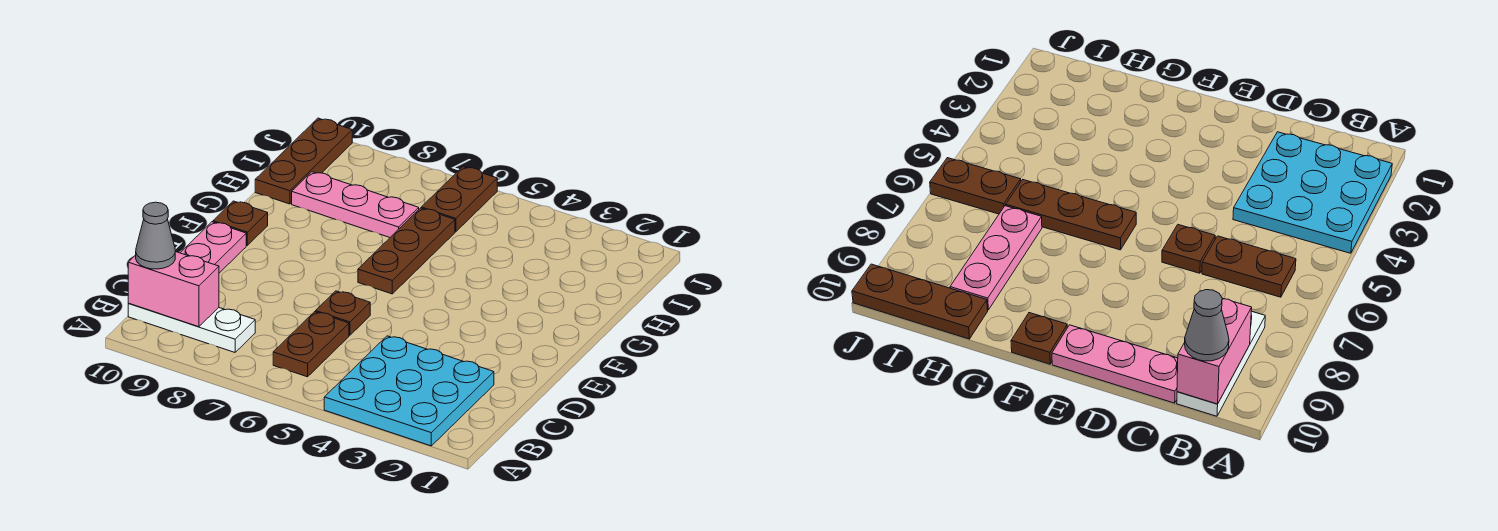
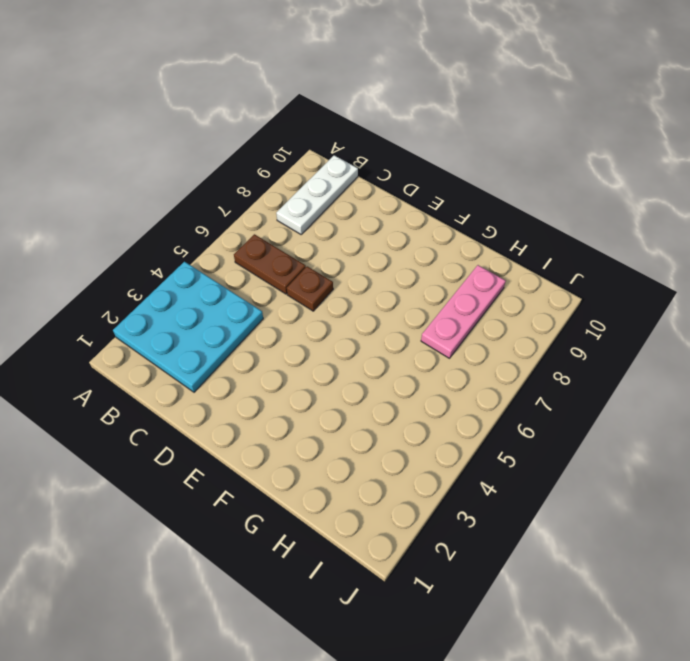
none -> pink 1x3 plate [180,222,246,273]
none -> brown 1x3 plate [358,208,455,294]
none -> brown 1x1 plate [213,201,268,245]

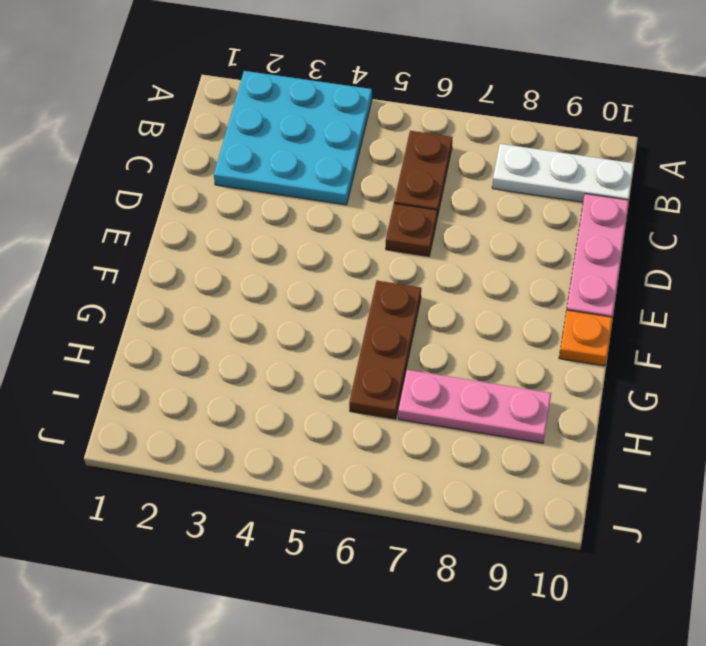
orange 1x1 plate [559,310,612,366] -> brown 1x1 plate [213,201,268,245]
none -> brown 1x3 plate [255,118,352,204]
none -> brown 1x2 plate [421,167,497,232]
none -> pink 1x2 brick [128,252,219,327]

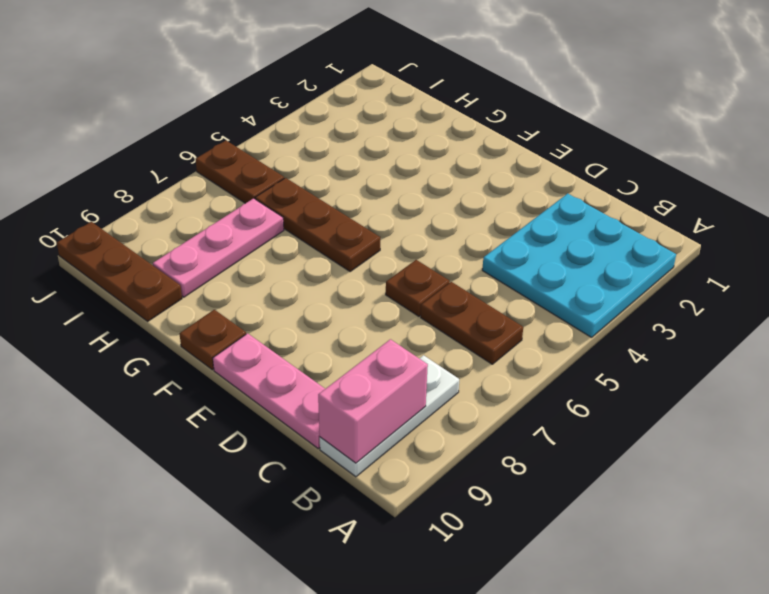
none -> grey 1x1 cone [136,202,175,269]

